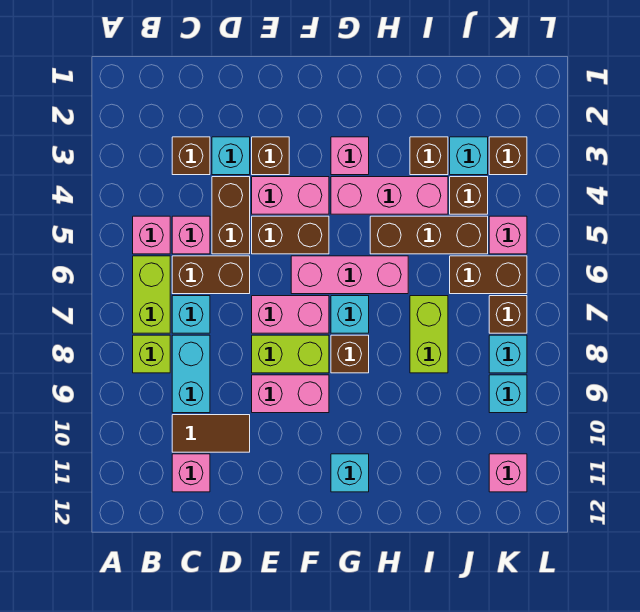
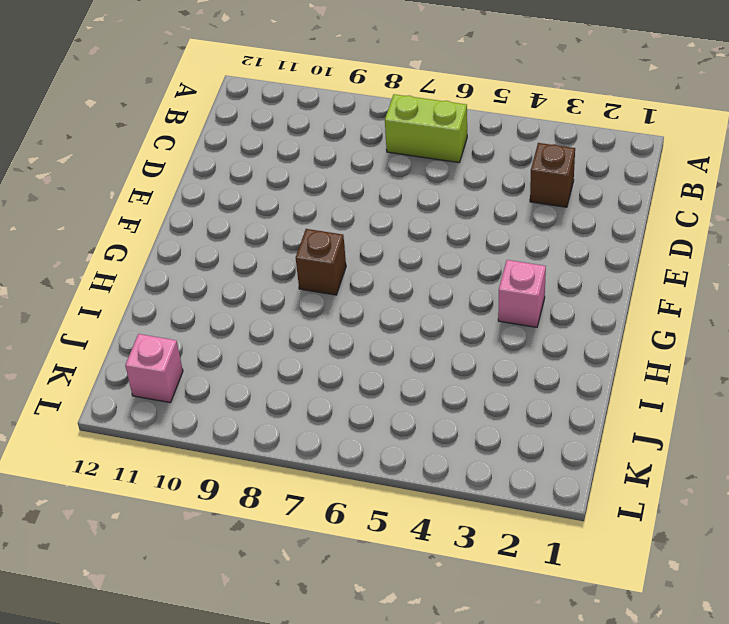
none -> pink 1x1 brick [133,216,170,254]
none -> lime 1x1 brick [133,335,170,373]
none -> pink 1x1 brick [172,216,210,254]
none -> brown 1x2 brick [172,256,250,294]

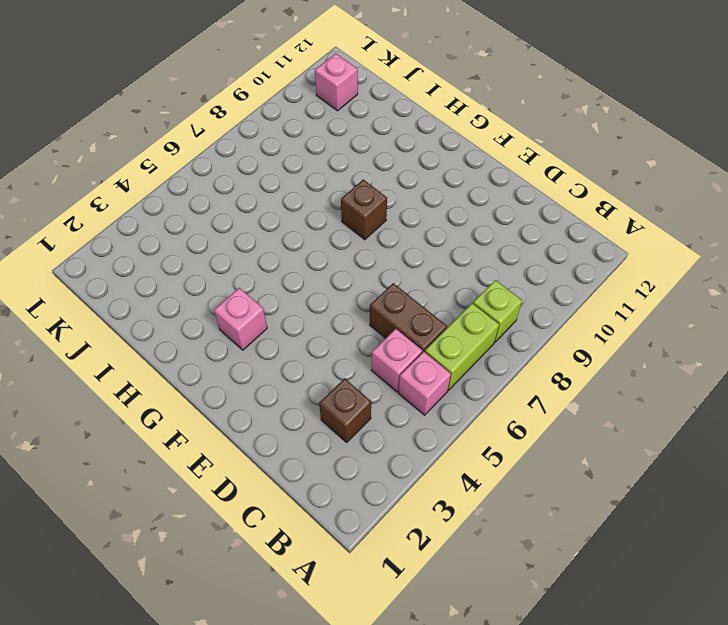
none -> cyan 1x1 brick [172,296,210,333]
none -> cyan 1x2 brick [172,335,210,413]
none -> brown 1x2 tile [172,415,250,452]
none -> pink 1x1 brick [172,454,210,492]

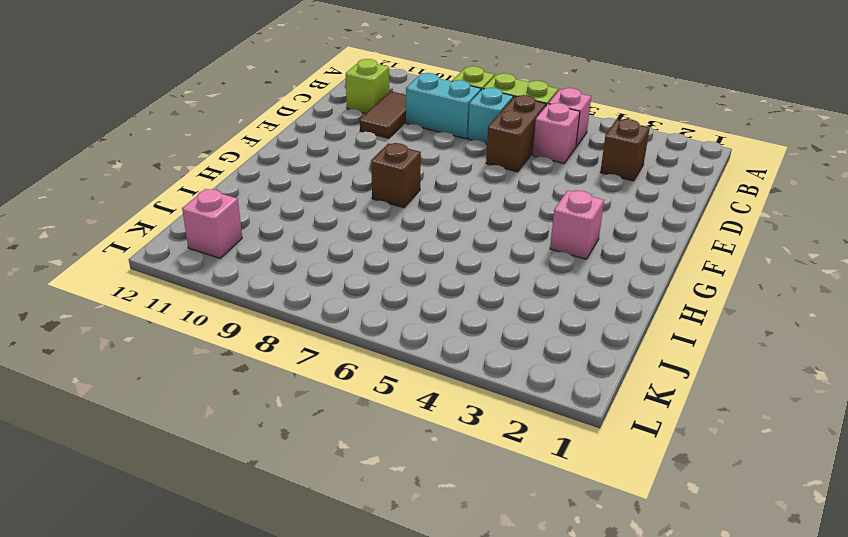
lime 1x1 brick [346,59,389,114] -> pink 1x1 brick [172,454,210,492]
none -> cyan 1x1 brick [212,137,250,175]
none -> brown 1x2 brick [212,177,250,254]
none -> brown 1x1 brick [252,137,289,175]
none -> pink 1x2 brick [252,177,329,214]

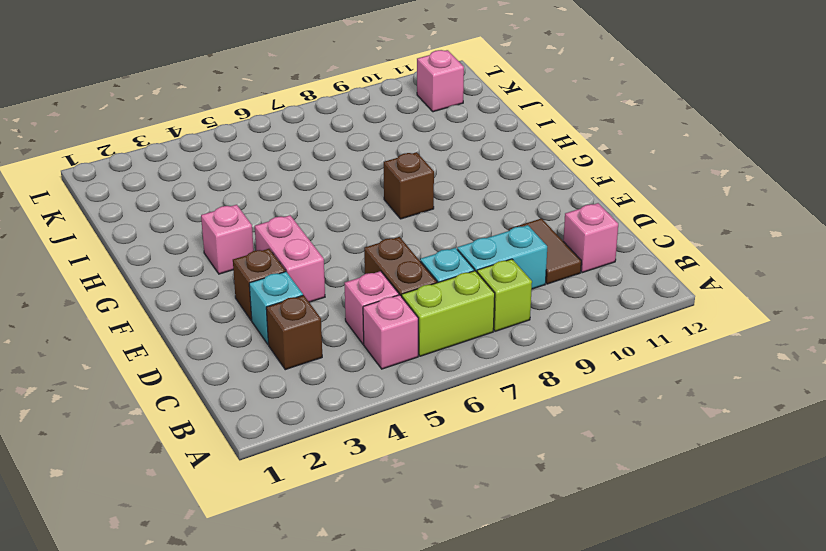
none -> brown 1x2 brick [212,177,250,254]
none -> brown 1x2 brick [252,216,329,254]
none -> pink 1x2 brick [252,296,329,333]
none -> lime 1x2 brick [252,335,329,373]

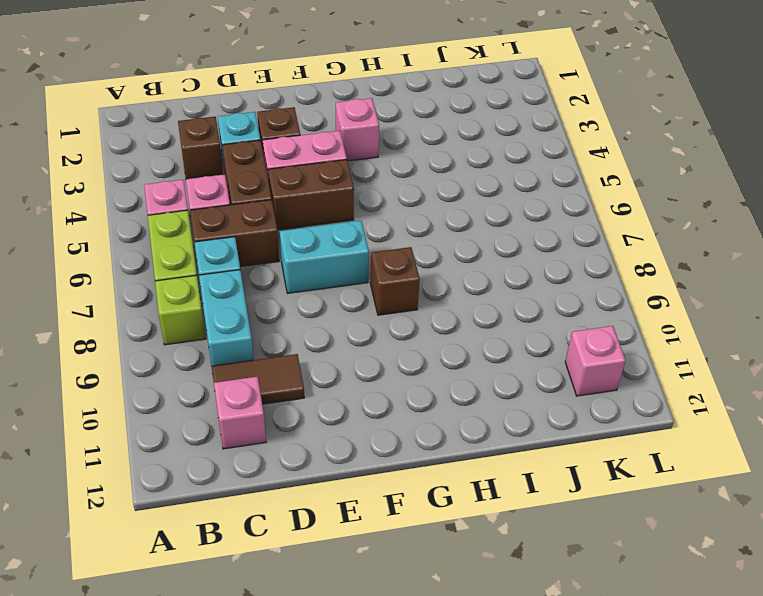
cyan 1x2 brick [280,221,369,293] -> pink 1x2 brick [252,296,329,333]
none -> lime 1x2 brick [252,335,329,373]
none -> pink 1x2 brick [252,375,329,413]
none -> pink 1x3 brick [291,256,408,294]
none -> pink 1x3 brick [331,177,448,214]

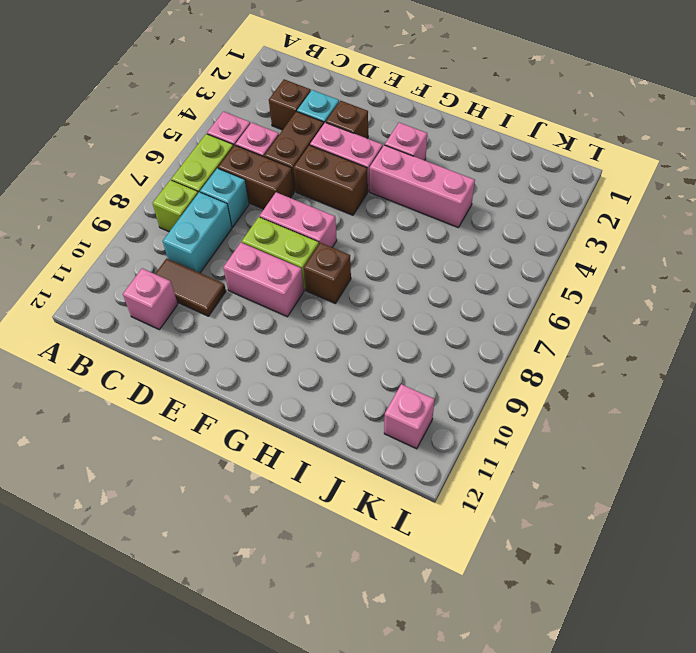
none -> pink 1x3 brick [291,256,408,294]
none -> cyan 1x1 brick [331,296,369,333]
none -> cyan 1x1 brick [331,454,369,492]
none -> brown 1x3 brick [370,216,488,254]

